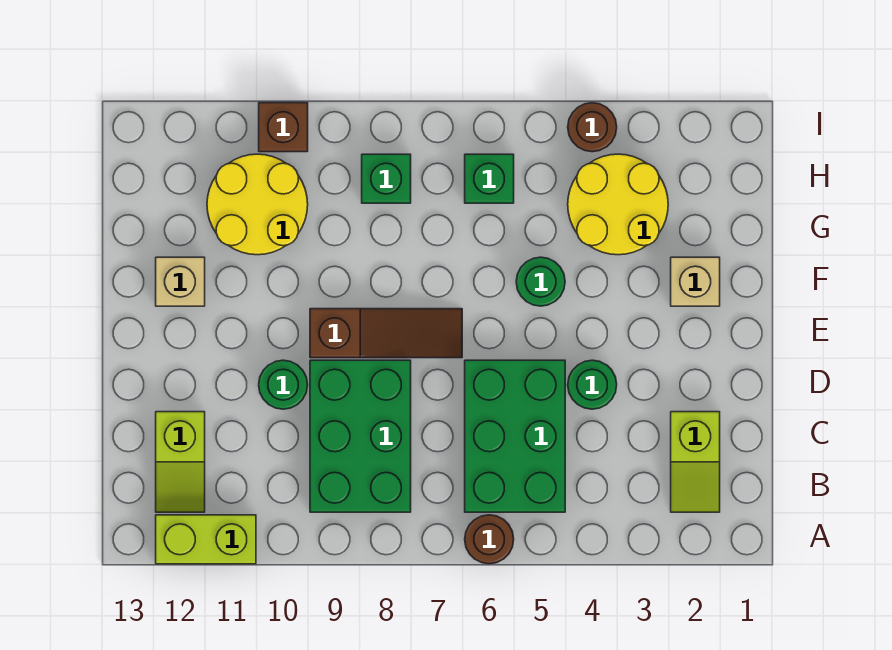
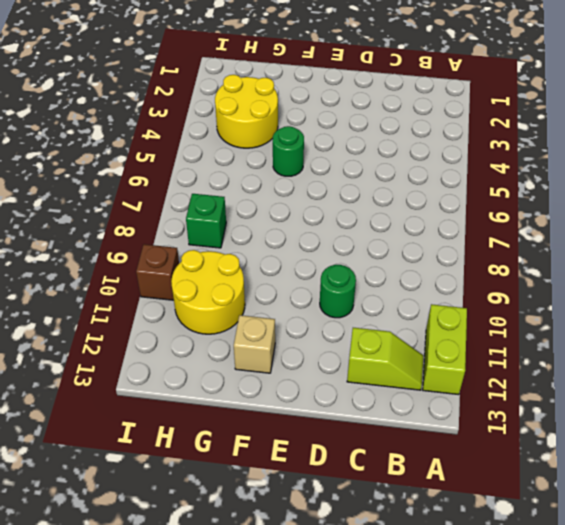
none -> brown 1x1 round brick [465,515,514,564]
none -> lime 1x2 slope [671,412,720,512]
none -> green 2x3 brick [465,360,565,512]

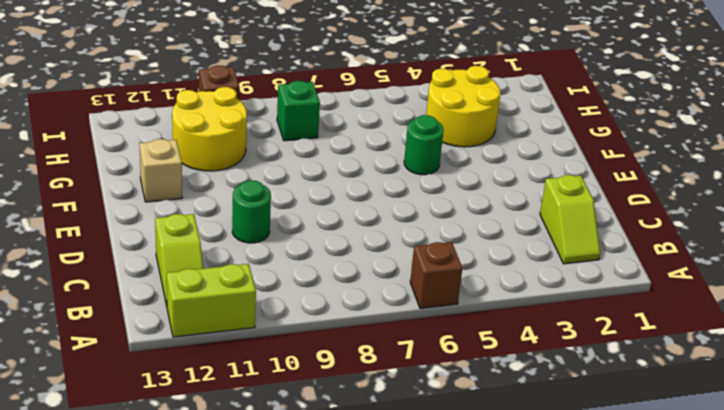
brown 1x1 brick [410,242,462,309] -> brown 1x1 round brick [465,515,514,564]
none -> green 2x3 brick [465,360,565,512]
none -> green 2x3 brick [310,360,411,512]
none -> green 1x1 round brick [568,360,617,409]

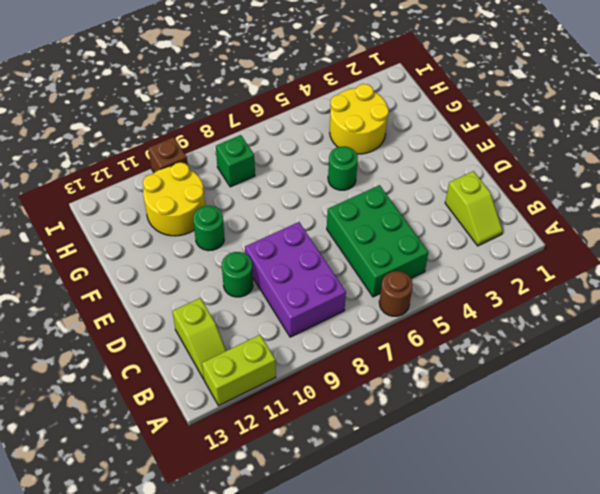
purple 2x3 brick [245,222,346,337] -> green 2x3 brick [310,360,411,512]
green 1x1 round brick [193,206,224,251] -> green 1x1 round brick moved to [568,360,617,409]
none -> brown 1x3 slope [310,309,462,358]
none -> tan 1x1 brick [671,257,720,306]
none -> tan 1x1 brick [156,257,205,306]

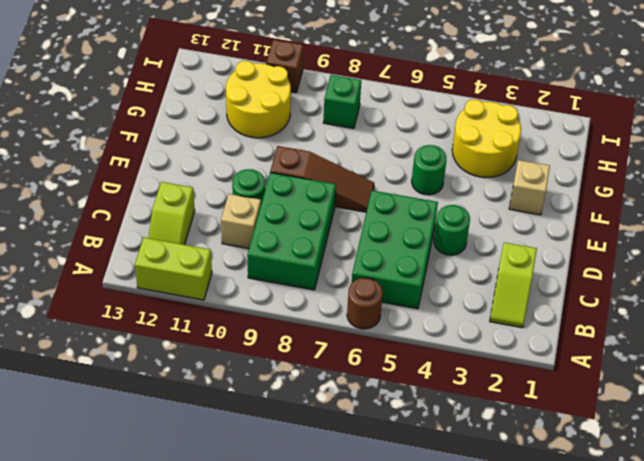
tan 1x1 brick [221,194,261,249] -> tan 1x1 brick moved to [156,257,205,306]
none -> green 1x1 brick [465,154,514,203]
none -> brown 1x1 round brick [568,103,617,152]

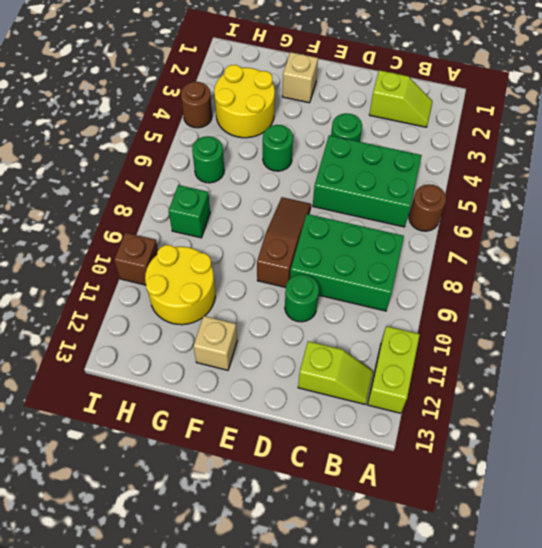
green 1x1 round brick [192,136,224,183] -> green 1x1 brick [465,154,514,203]

